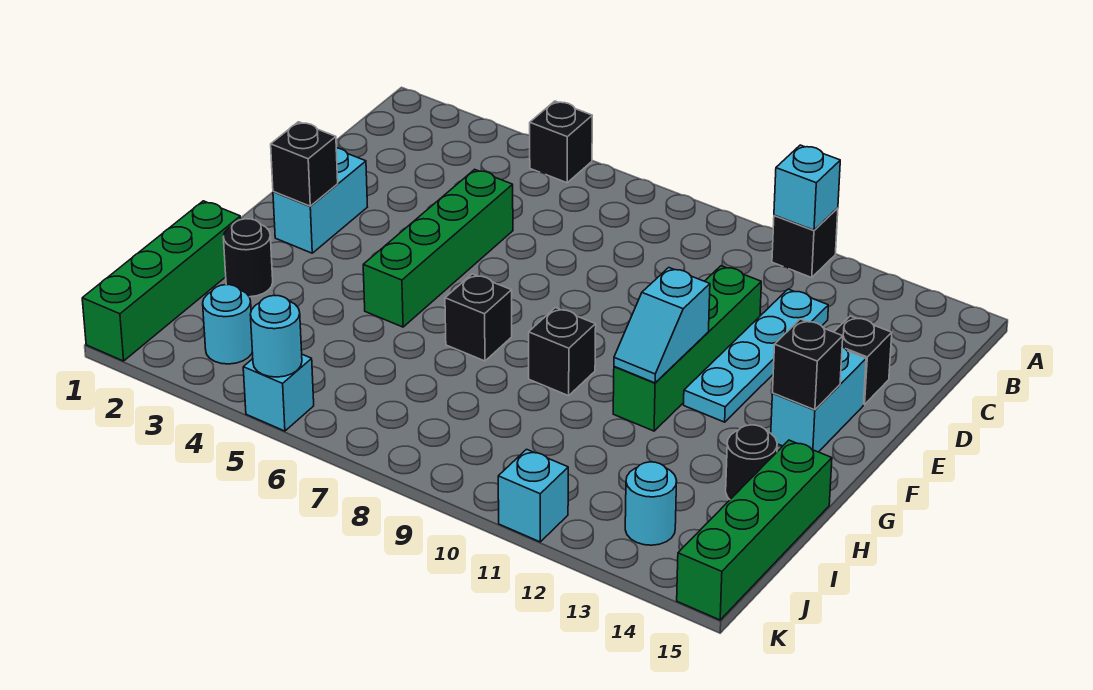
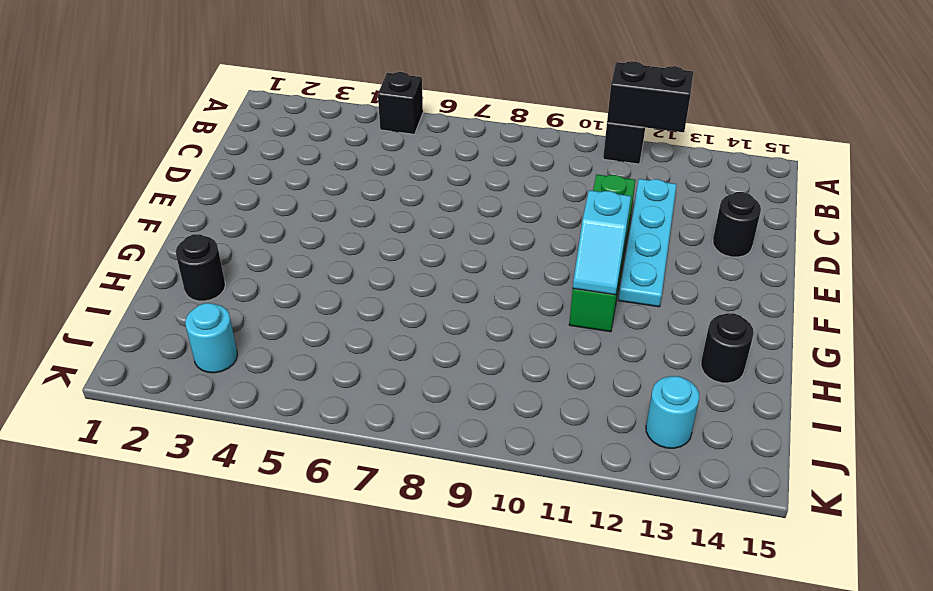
black 1x2 brick [607,61,694,132] -> cyan 1x1 brick [774,145,840,230]
black 1x1 round brick [713,192,761,257] -> black 1x1 brick [834,316,892,404]
none -> green 1x4 brick [363,169,513,327]
none -> cyan 1x2 brick [273,148,367,253]
none -> cyan 1x2 brick [771,347,866,452]

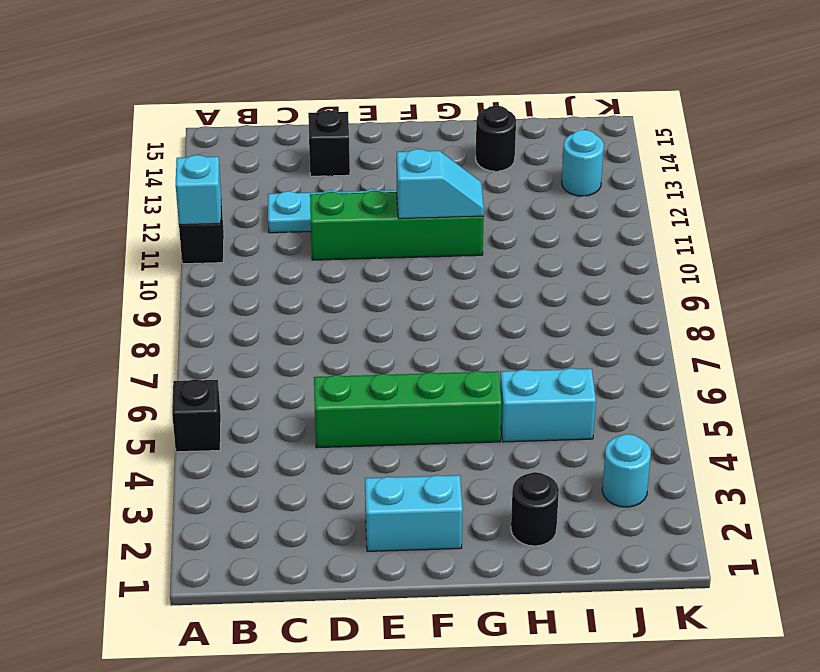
cyan 1x2 brick [500,368,596,442] -> cyan 1x2 brick moved to [771,347,866,452]
none -> black 1x1 brick [445,274,512,361]
none -> black 1x1 brick [529,308,596,396]
none -> green 1x4 brick [82,201,241,361]

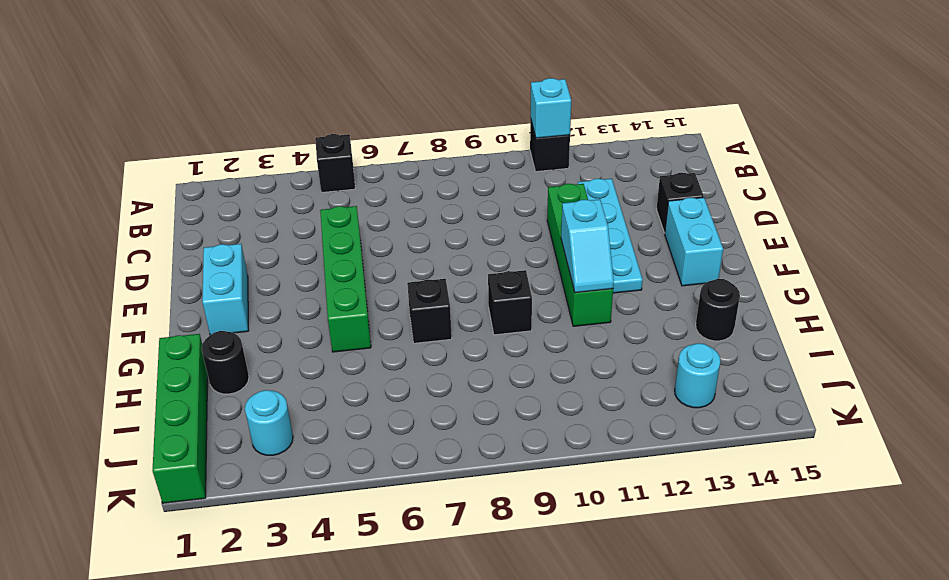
none -> green 1x4 brick [677,440,832,620]
none -> cyan 1x1 brick [243,354,314,431]
none -> cyan 1x1 brick [498,449,568,542]

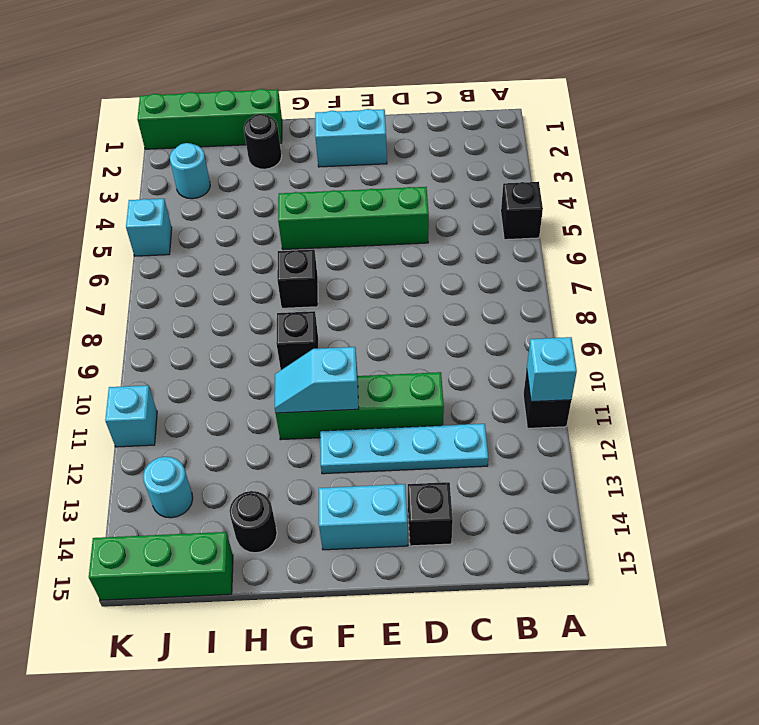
green 1x3 brick [89,532,233,600] -> green 1x4 brick [677,440,832,620]
none -> black 1x1 brick [271,122,338,206]
none -> black 1x1 brick [773,319,843,410]
none -> cyan 1x1 round brick [250,296,302,377]

